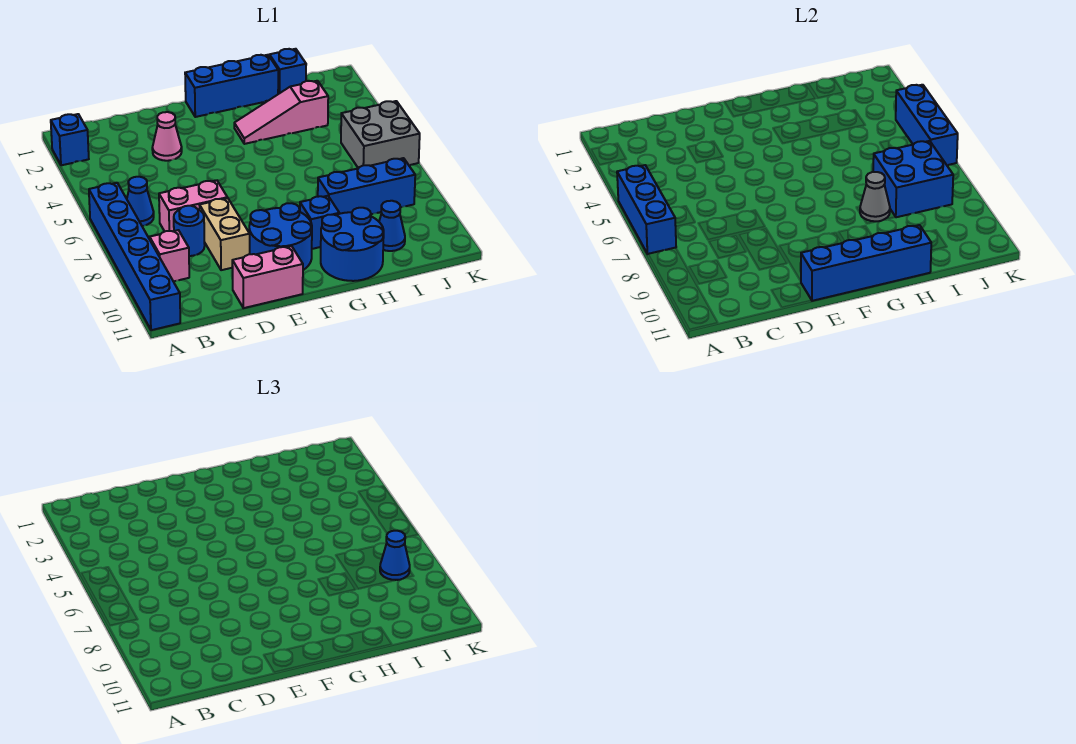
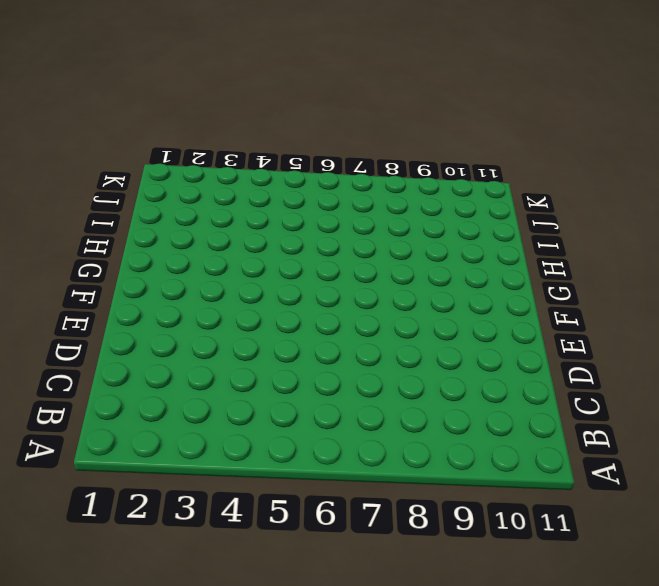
none -> blue 1x1 brick [51,114,89,165]
none -> blue 1x6 brick [89,183,180,330]
none -> blue 1x1 cone [127,177,154,226]

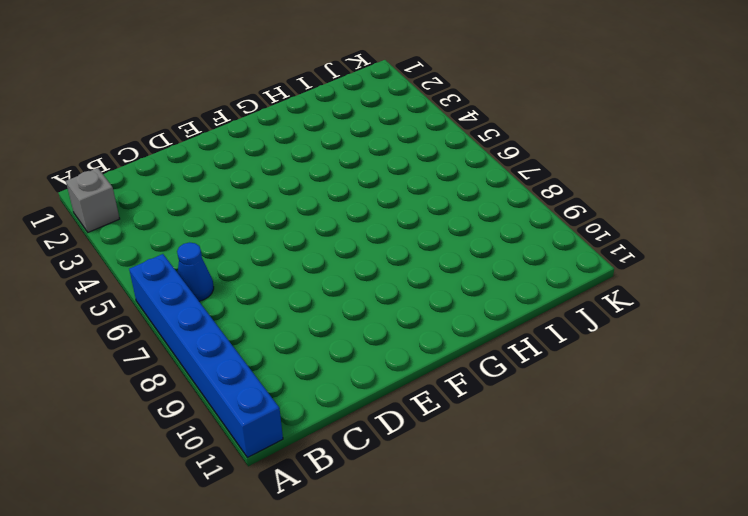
grey 1x1 brick [66,168,120,232] -> blue 1x1 brick [51,114,89,165]
none -> pink 1x1 brick [150,230,189,282]
none -> pink 1x2 brick [159,180,227,231]
none -> blue 1x1 round brick [174,206,205,256]

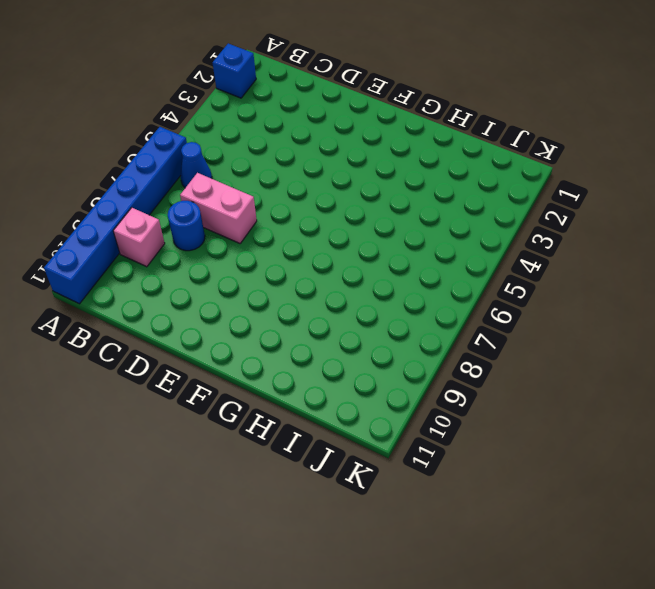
none -> pink 1x1 cone [152,112,182,161]
none -> tan 1x2 brick [200,198,250,270]
none -> pink 1x2 brick [232,246,303,308]

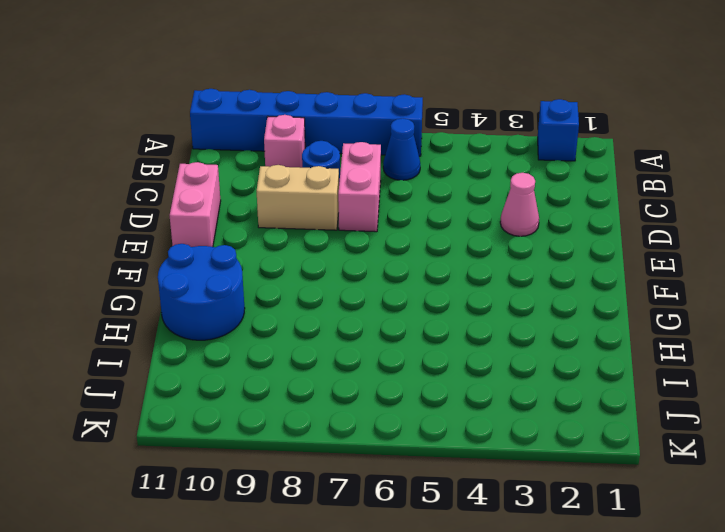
none -> blue 2x2 round brick [249,203,312,270]
none -> blue 1x3 brick [185,55,278,117]
none -> pink 1x3 slope [234,81,328,144]

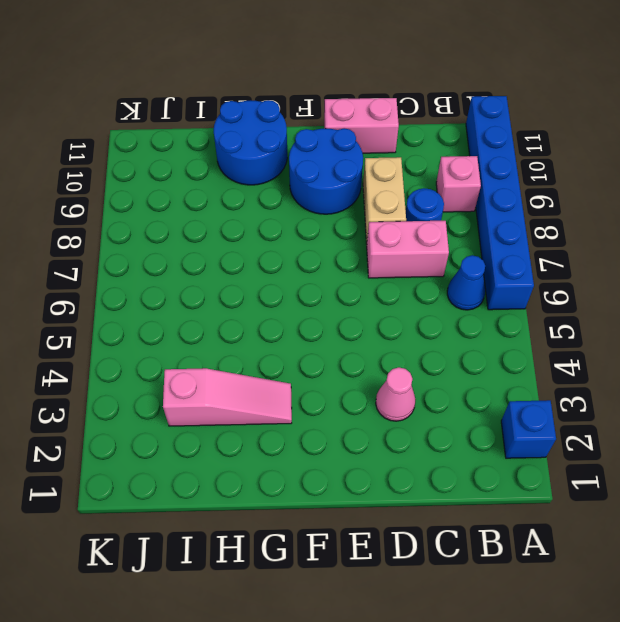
none -> blue 1x3 brick [185,55,278,117]
none -> blue 1x1 brick [300,196,339,249]
none -> blue 1x3 brick [318,158,415,214]

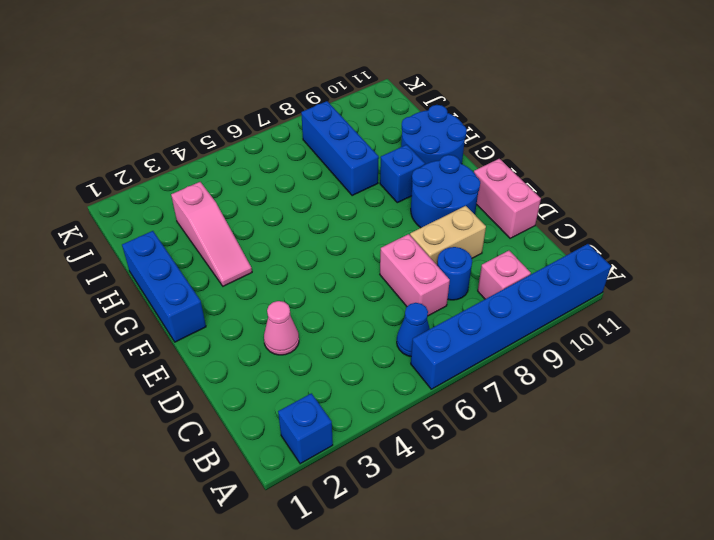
none -> blue 1x1 brick [269,49,306,94]
none -> blue 1x1 cone [379,201,405,251]
none -> grey 2x2 brick [341,101,420,168]

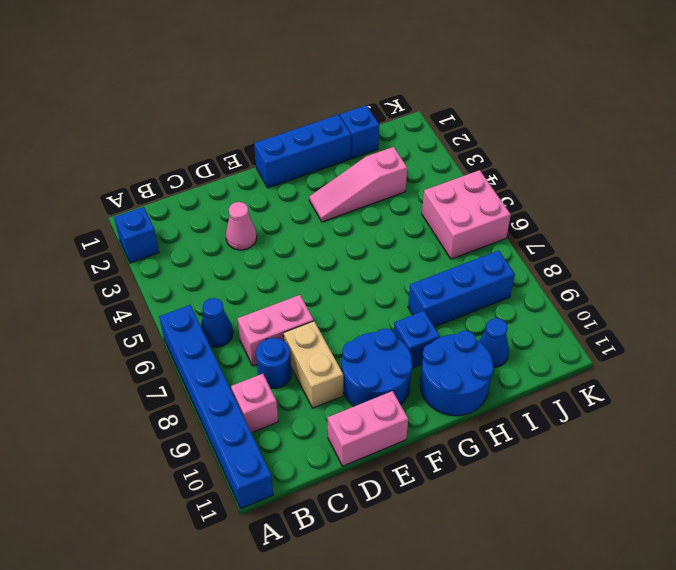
pink 2x2 brick [422,170,511,259] -> grey 2x2 brick [341,101,420,168]
none -> blue 1x3 brick [617,165,676,254]
none -> blue 1x4 brick [801,225,931,301]
none -> grey 1x1 cone [860,172,890,221]

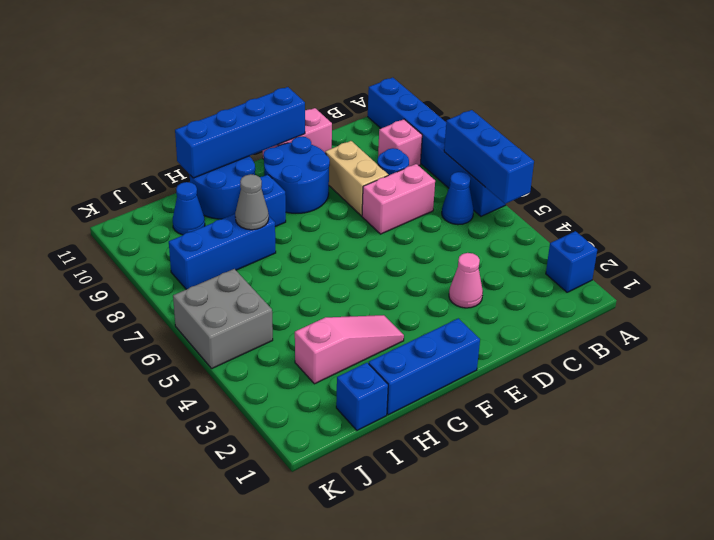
none -> blue 2x2 brick [873,141,953,217]
none -> blue 1x3 brick [896,85,958,165]
none -> blue 1x1 cone [380,531,410,580]

